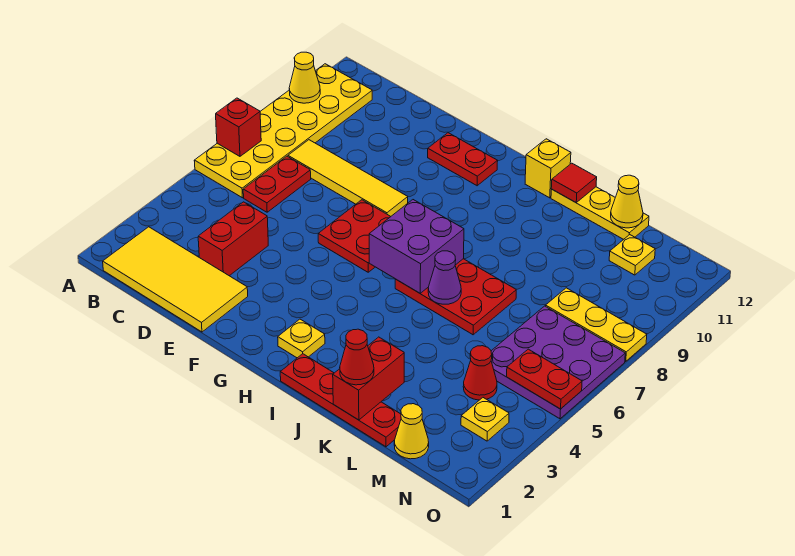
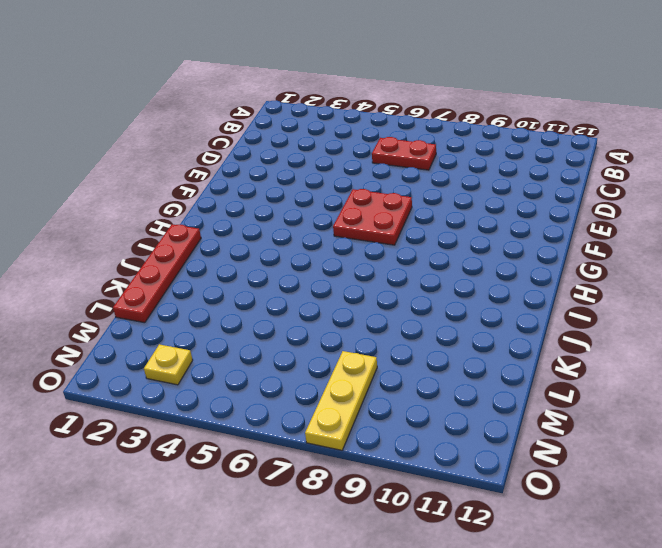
none -> yellow 2x6 plate [194,64,372,198]
none -> yellow 2x4 tile [103,227,248,332]
none -> yellow 1x4 tile [288,140,408,216]

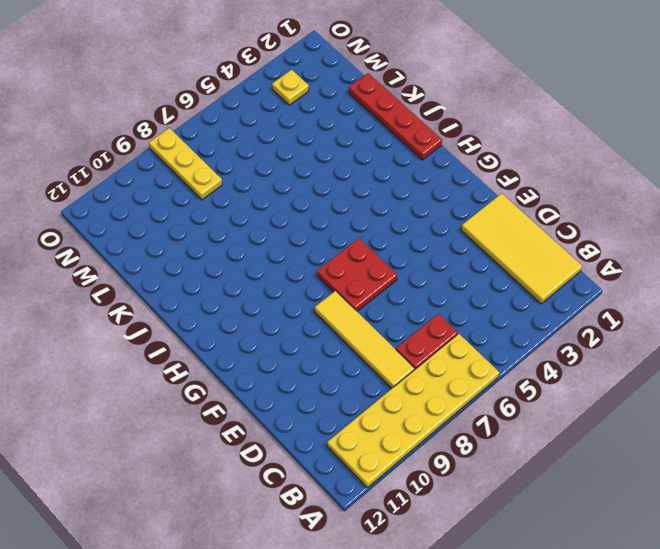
none -> red 1x2 brick [198,202,268,276]
none -> red 1x2 plate [428,133,498,186]
none -> yellow 1x1 plate [278,319,325,358]

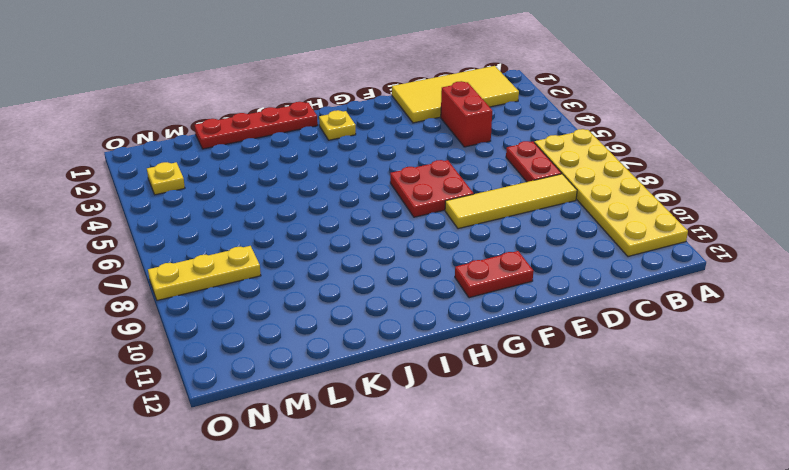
none -> red 2x3 plate [395,259,516,335]
none -> yellow 1x1 brick [525,139,571,198]
none -> yellow 1x3 plate [551,187,649,239]

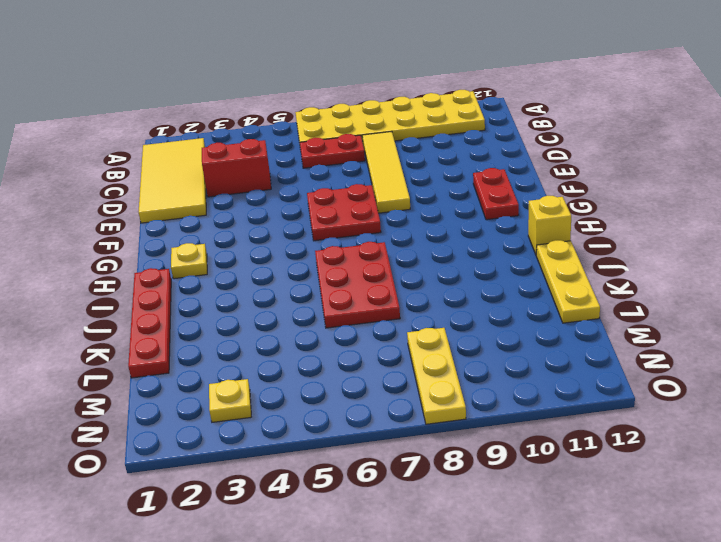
none -> yellow 1x1 cone [394,404,429,459]
none -> red 1x1 cone [463,346,497,400]
none -> purple 3x3 plate [491,306,625,419]

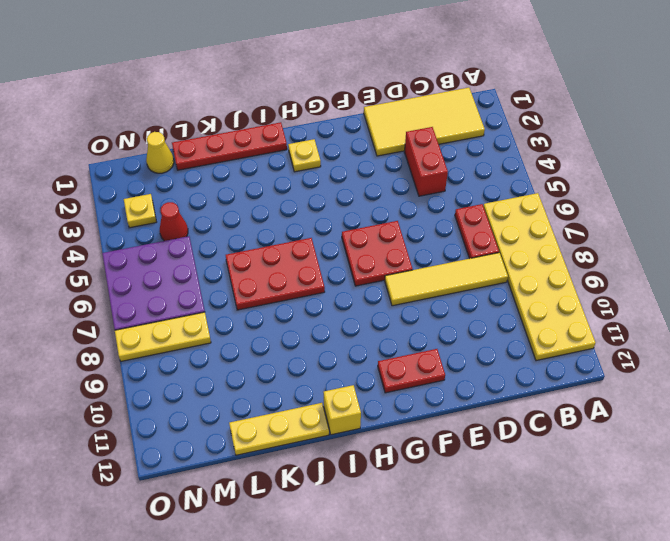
none -> yellow 1x1 plate [609,235,655,275]
none -> red 1x1 brick [216,98,261,156]
none -> yellow 1x1 cone [289,52,320,103]

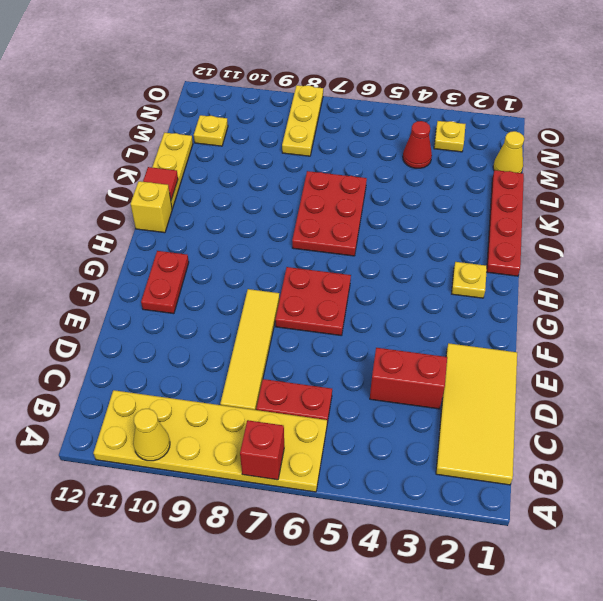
none -> purple 3x3 plate [491,306,625,419]
none -> purple 2x2 brick [369,200,464,293]
none -> purple 1x1 cone [428,251,461,304]

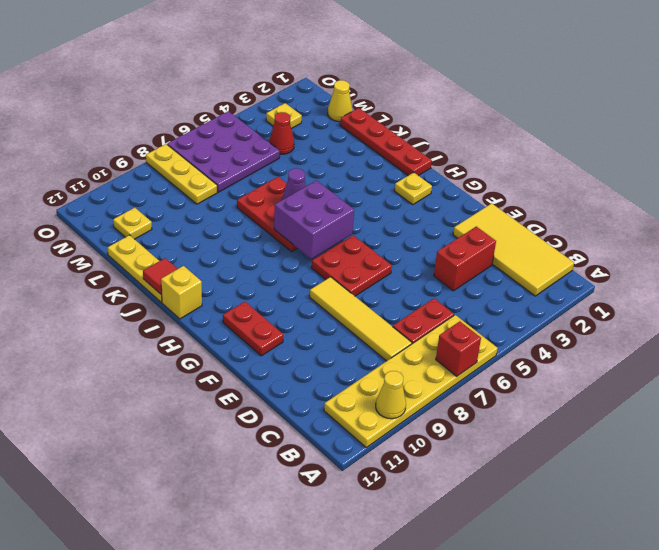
none -> red 1x2 brick [333,337,404,420]
none -> yellow 1x1 cone [611,175,643,228]
none -> red 1x2 plate [507,349,582,409]

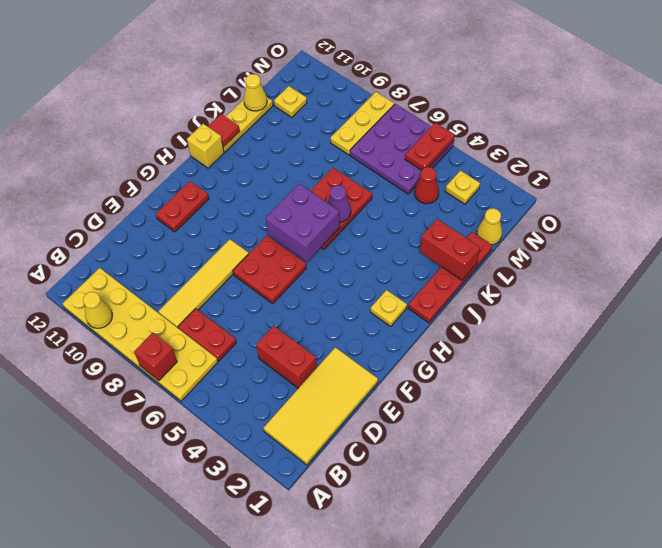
none -> red 1x1 cone [340,329,374,385]

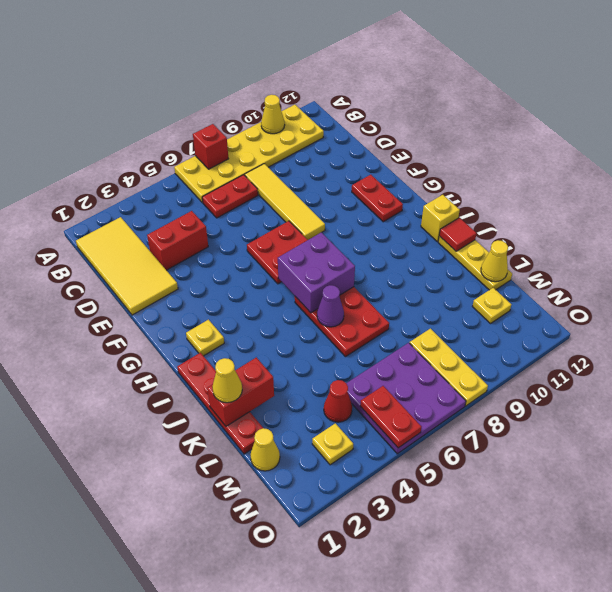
yellow 1x1 cone [212,358,242,403] -> red 1x1 cone [340,329,374,385]

